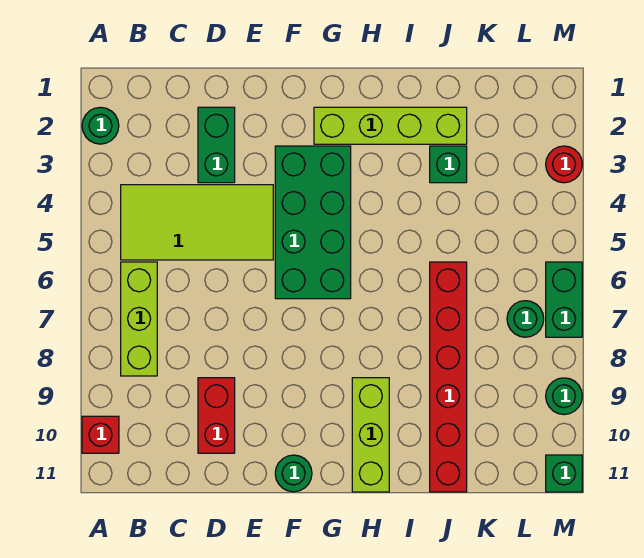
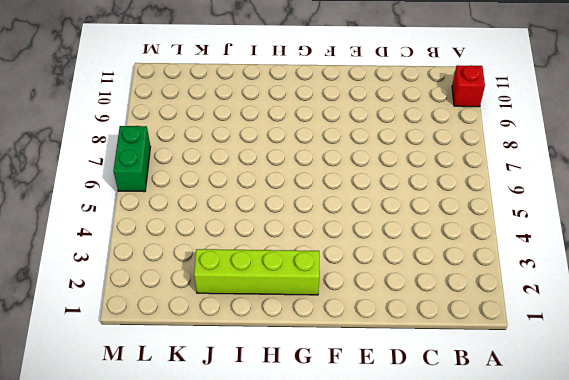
none -> green 1x1 round brick [82,107,119,144]
none -> lime 2x4 tile [121,185,273,260]
none -> lime 1x3 brick [121,262,157,376]

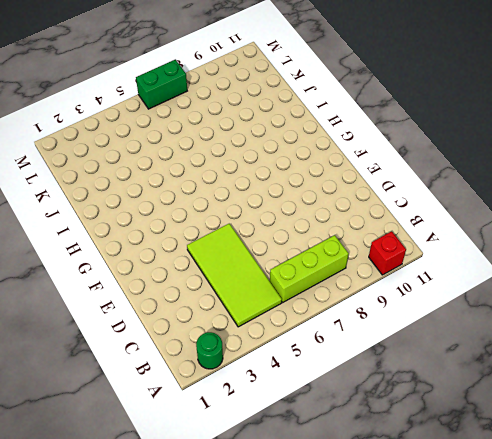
none -> green 1x2 brick [198,107,235,183]
none -> red 1x2 brick [198,378,235,453]
none -> green 2x4 brick [275,146,351,299]

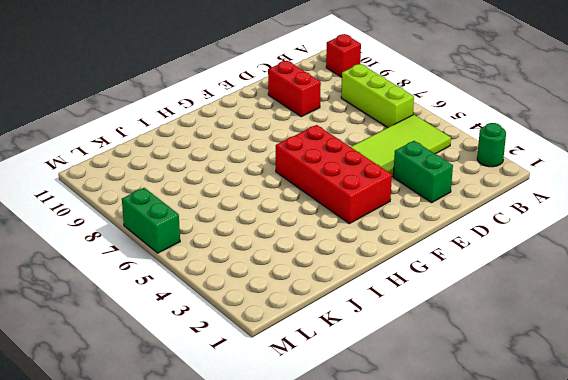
red 2x4 brick [276,125,392,224] -> green 2x4 brick [275,146,351,299]
none -> green 1x1 round brick [275,455,312,492]
none -> lime 1x4 brick [314,107,467,144]
none -> lime 1x3 brick [352,378,389,492]

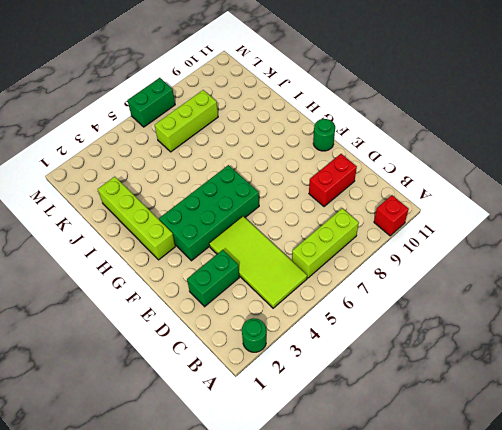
lime 1x3 brick [155,90,218,152] -> lime 1x3 brick moved to [352,378,389,492]
none -> green 1x1 brick [430,146,467,183]
none -> red 1x6 brick [430,262,467,492]
none -> green 1x1 round brick [507,301,544,337]

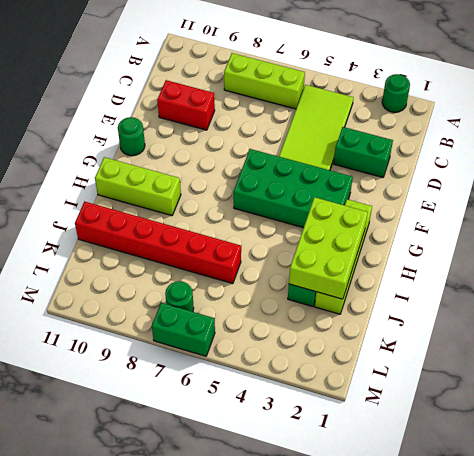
lime 2x3 brick [289,197,368,299] -> none
none -> red 1x1 brick [82,416,119,453]
none -> red 1x1 round brick [546,146,582,183]
none -> green 1x1 round brick [546,378,582,415]

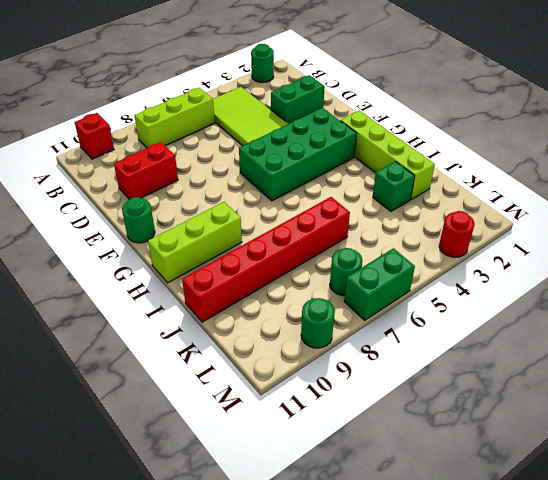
none -> green 1x1 brick [546,455,582,492]

